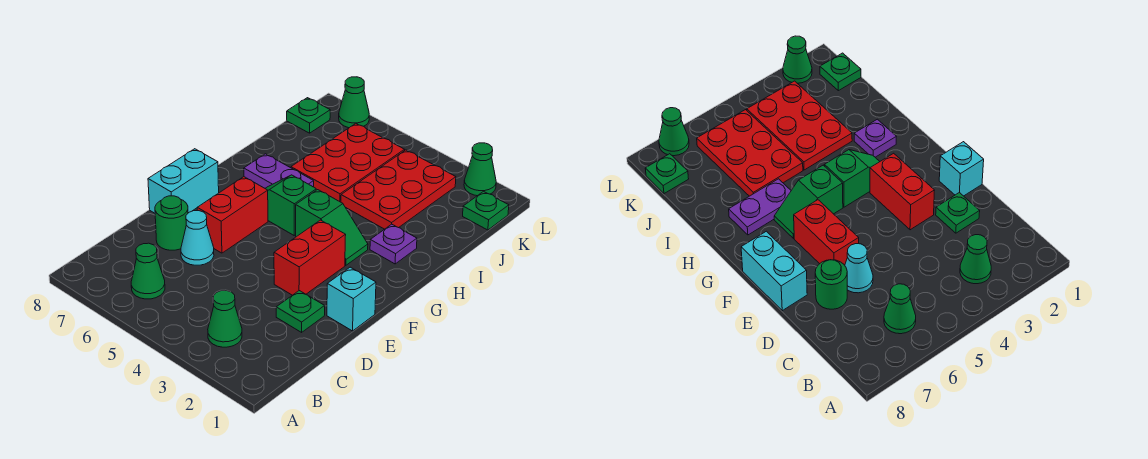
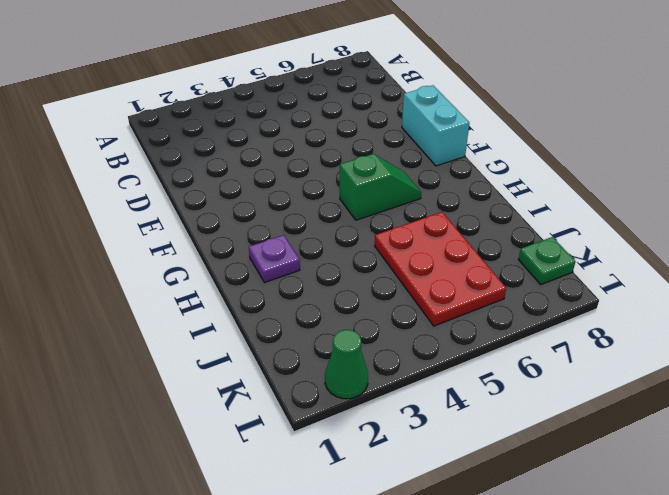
none -> green 1x1 cone [208,290,242,347]
none -> green 1x1 cone [131,243,165,299]
none -> green 1x1 plate [276,291,325,332]

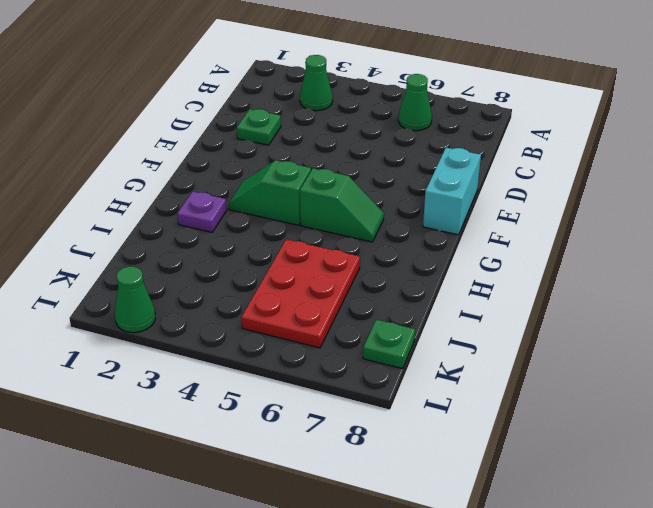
none -> cyan 1x1 cone [181,211,214,265]
none -> green 1x1 round brick [155,196,188,250]
none -> cyan 1x1 brick [327,267,376,331]

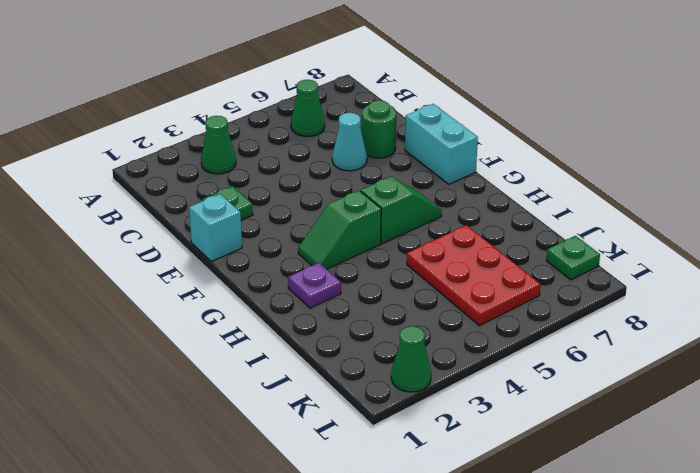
none -> red 1x2 brick [274,220,346,295]
none -> red 1x2 brick [197,177,268,253]
none -> purple 1x2 plate [244,154,314,188]

